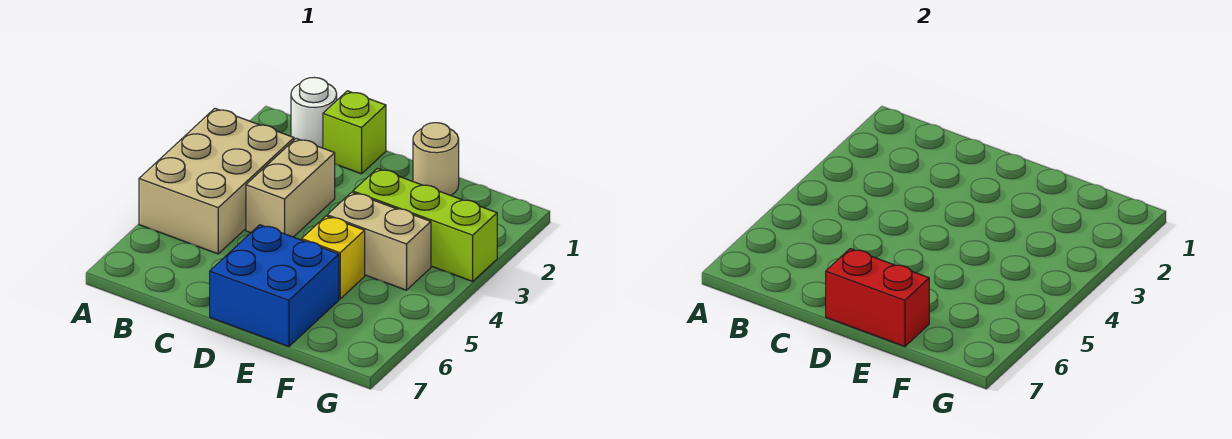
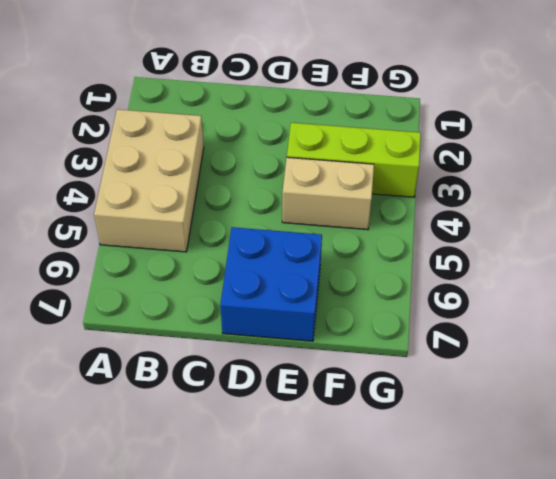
none -> white 1x1 round brick [291,77,337,148]
none -> lime 1x1 brick [323,91,386,174]

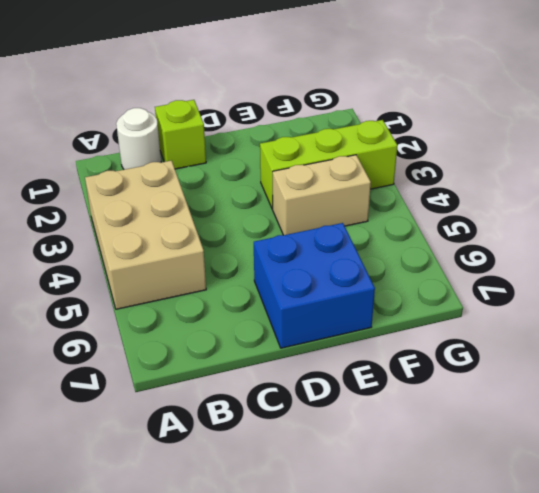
none -> tan 1x2 brick [246,138,335,237]
none -> tan 1x1 round brick [413,123,459,195]

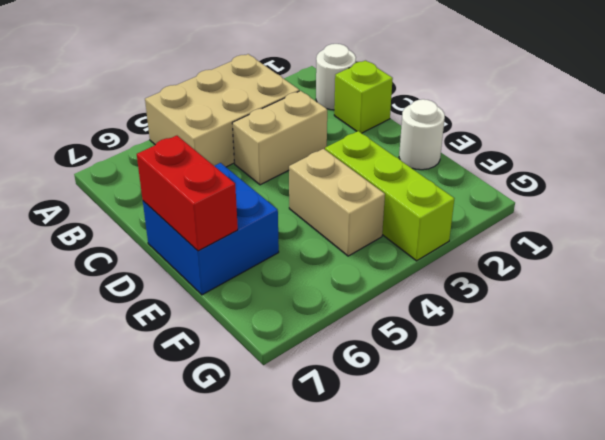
white 1x1 round brick [399,99,445,170] -> tan 1x1 round brick [413,123,459,195]
none -> yellow 1x1 brick [302,216,365,299]

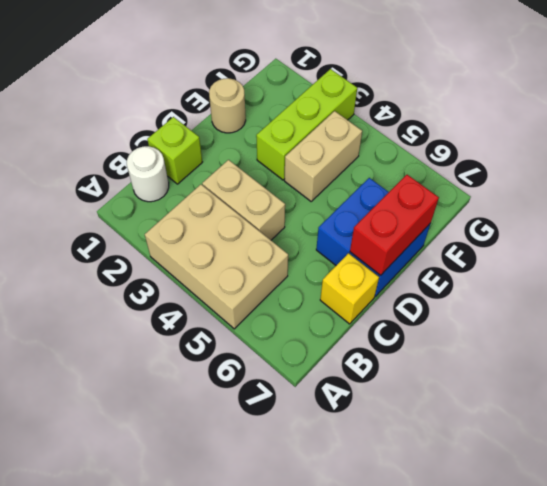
yellow 1x1 brick [320,253,379,324] -> yellow 1x1 brick moved to [302,216,365,299]

